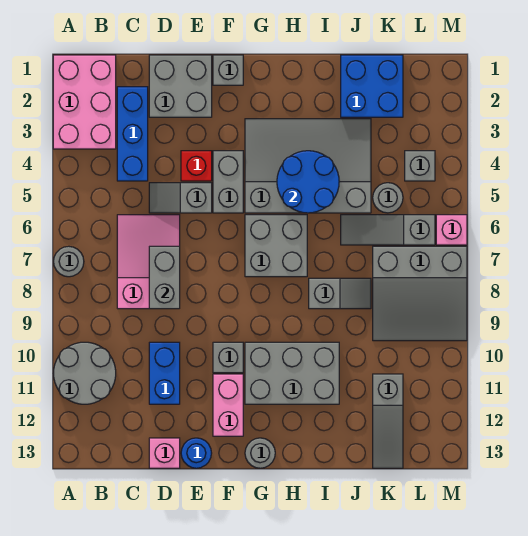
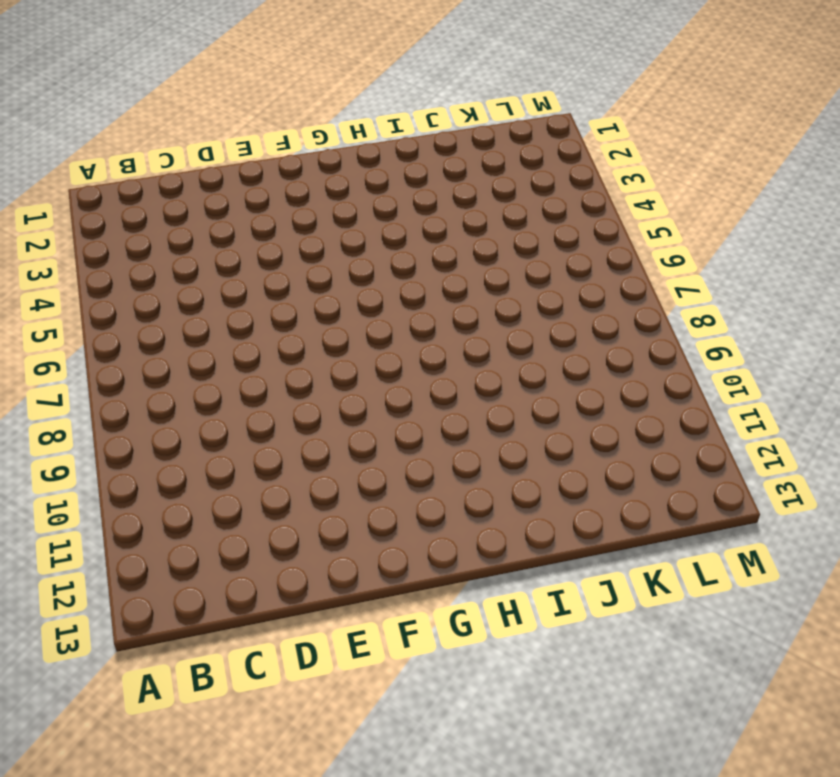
none -> pink 2x3 brick [53,55,116,149]
none -> grey 1x1 round brick [54,246,84,277]
none -> grey 2x2 round brick [53,342,116,404]

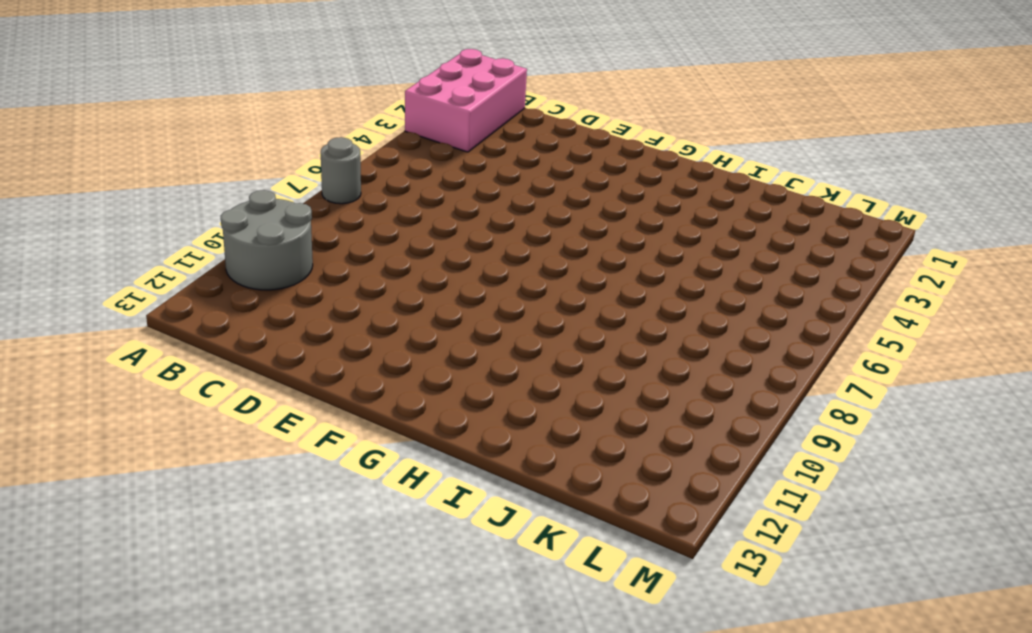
none -> blue 1x3 brick [117,87,148,181]
none -> pink 2x3 slope [117,215,180,309]
none -> grey 2x2 brick [149,55,212,117]

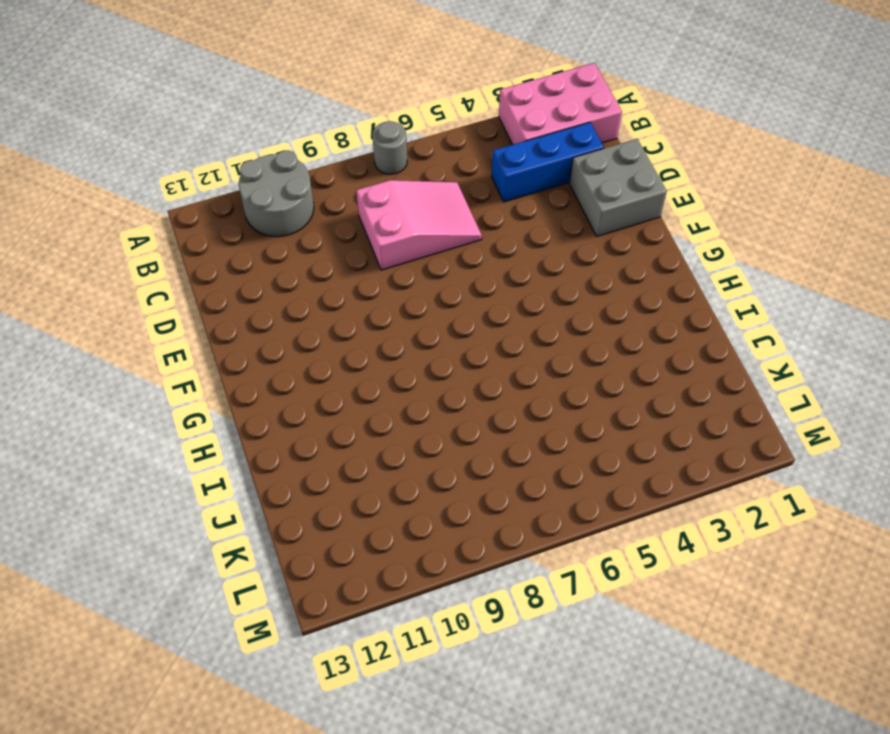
none -> grey 1x2 slope [149,183,212,213]
none -> blue 1x2 brick [149,342,180,404]
none -> pink 1x1 brick [149,438,180,468]

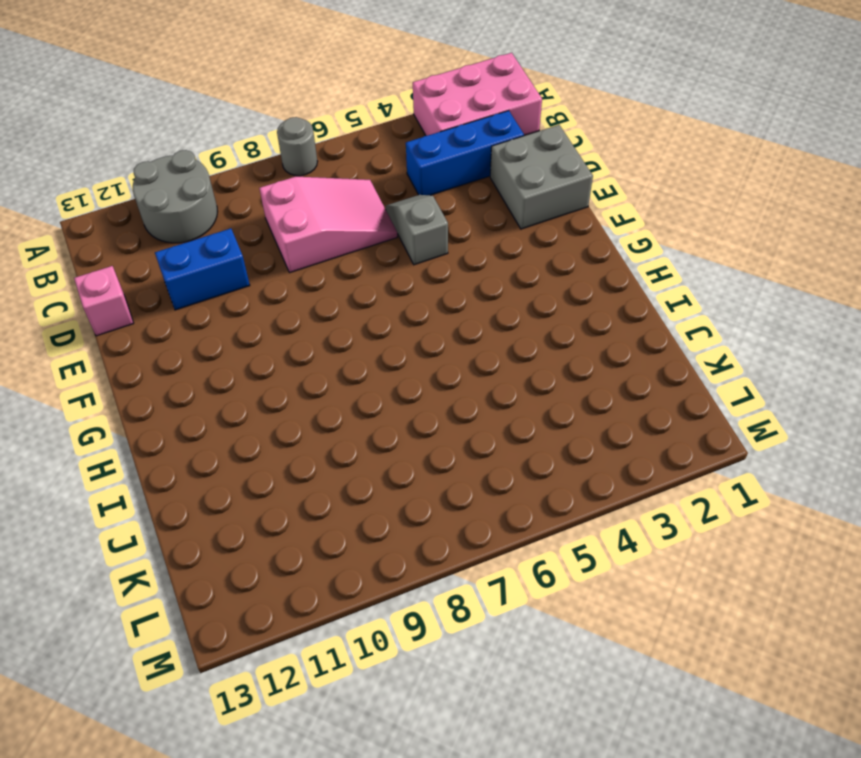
none -> red 1x1 brick [181,151,212,181]
none -> blue 1x1 round brick [181,438,211,468]
none -> grey 1x1 brick [213,55,243,85]

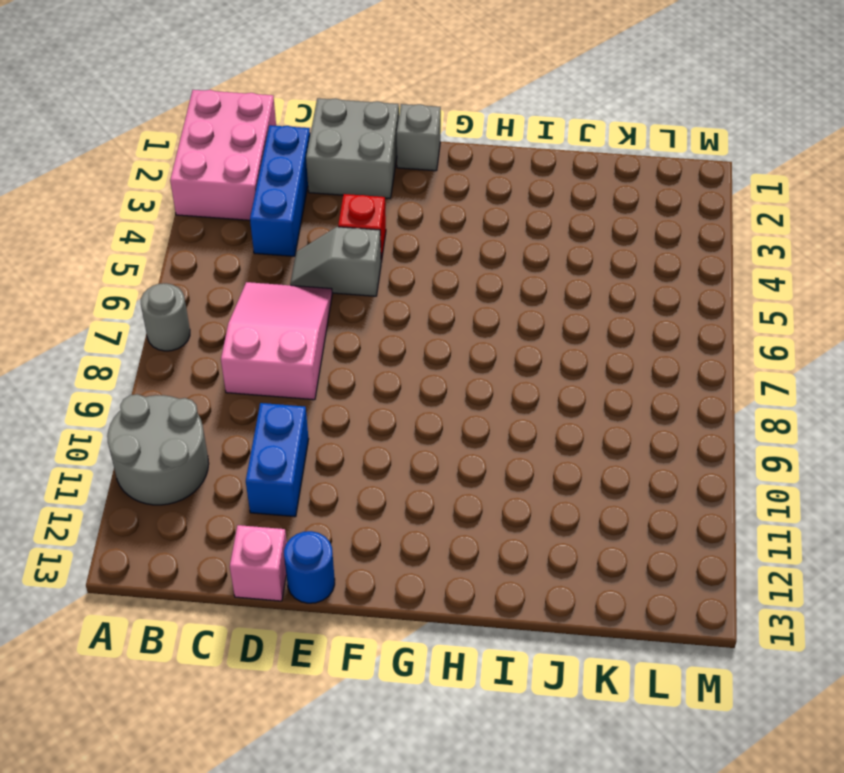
none -> grey 1x2 brick [213,151,243,213]
none -> grey 1x1 brick [213,342,243,373]
none -> pink 1x2 brick [213,374,243,436]

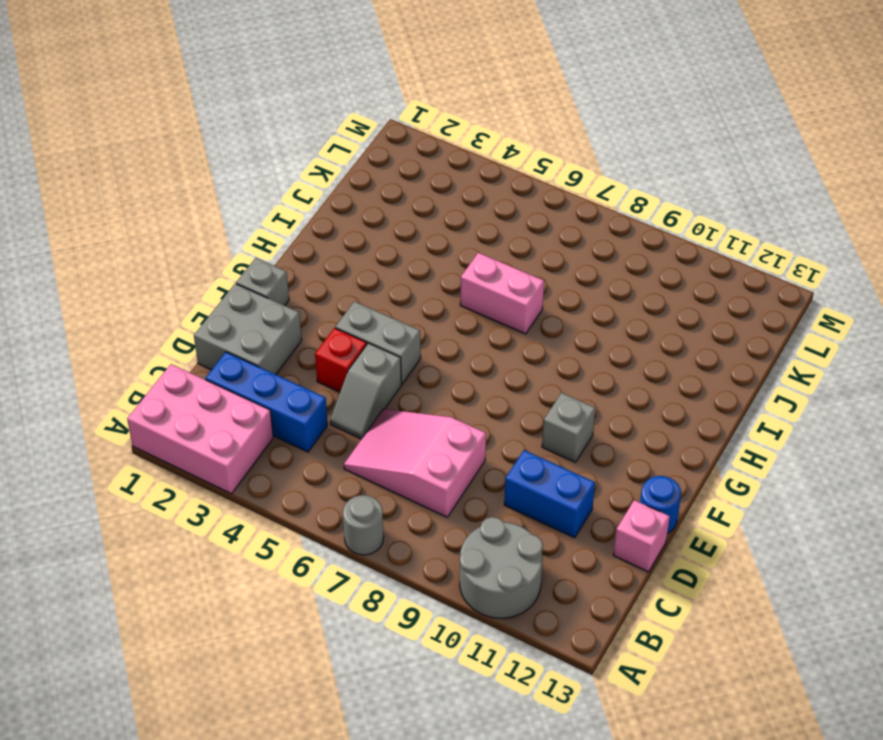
pink 1x2 brick [460,253,544,334] -> pink 1x2 brick moved to [213,374,243,436]
none -> grey 3x4 slope [245,119,371,213]
none -> grey 2x2 brick [245,215,307,277]
none -> grey 2x3 brick [245,342,339,404]

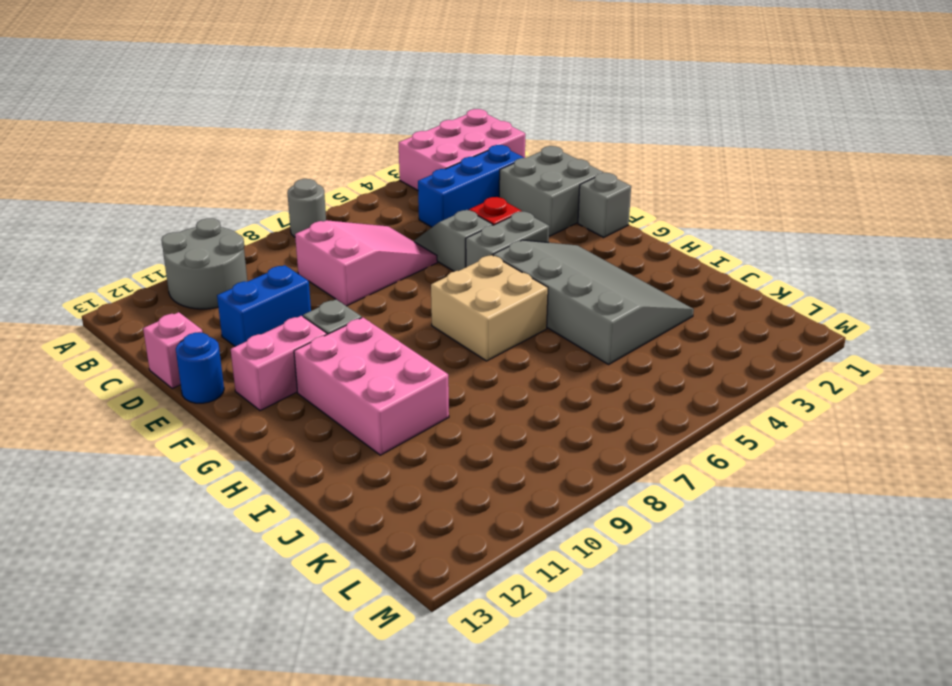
tan 2x2 brick [431,255,548,361] -> grey 2x2 brick [245,215,307,277]
pink 2x3 brick [294,317,449,455] -> grey 2x3 brick [245,342,339,404]
none -> grey 1x1 round brick [245,438,275,468]
none -> grey 1x2 slope [309,278,371,309]
none -> blue 2x2 brick [341,55,403,117]

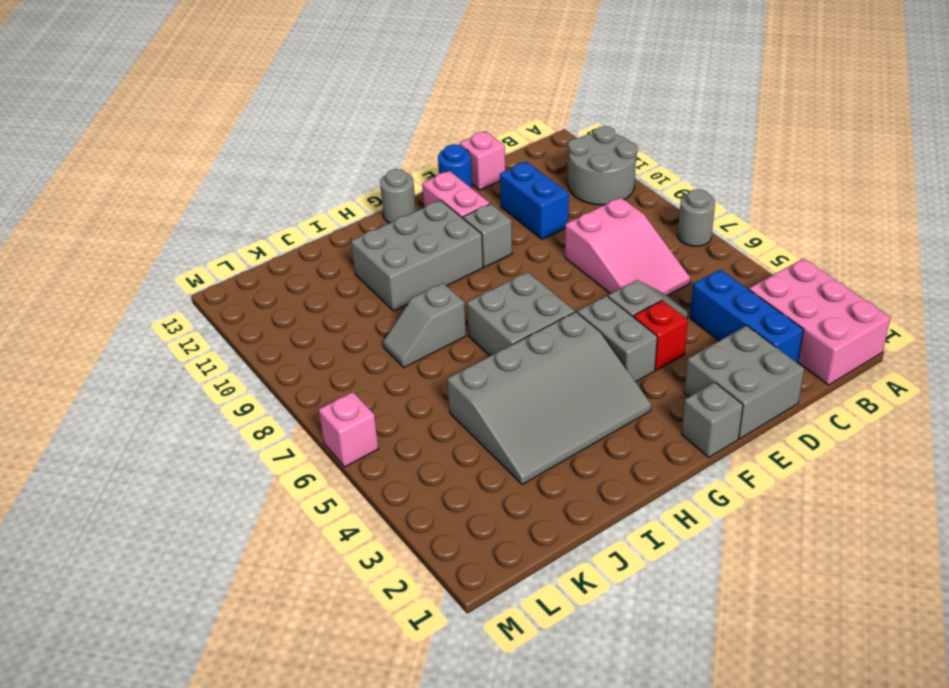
none -> blue 2x2 brick [341,55,403,117]
none -> grey 1x3 slope [341,215,435,245]
none -> grey 1x1 round brick [373,183,403,213]

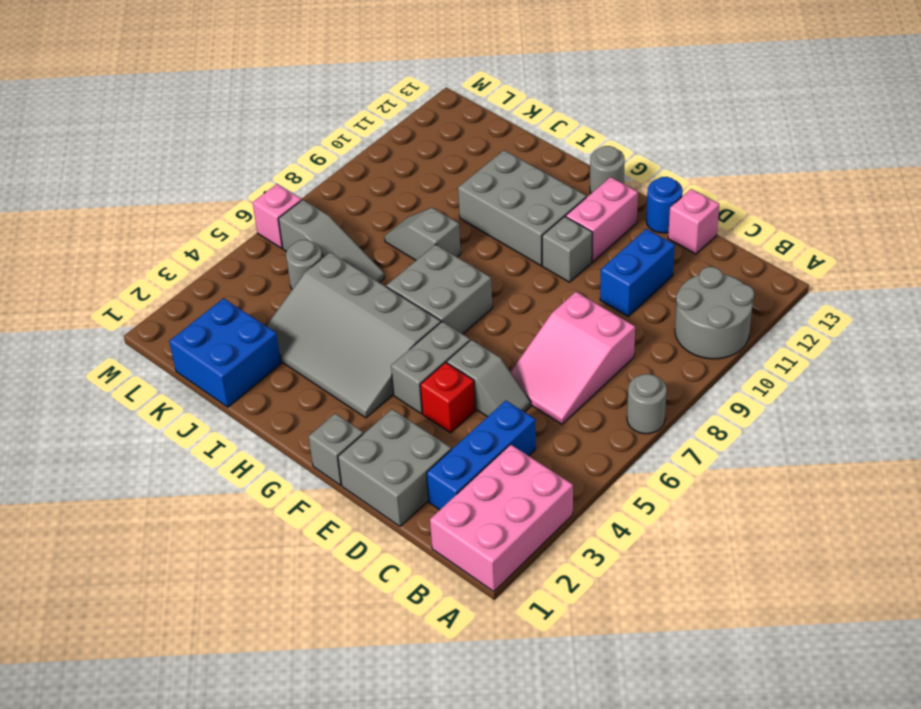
none -> grey 3x3 slope [373,246,467,341]
none -> grey 1x3 slope [373,374,403,468]
none -> grey 1x1 brick [405,151,435,181]

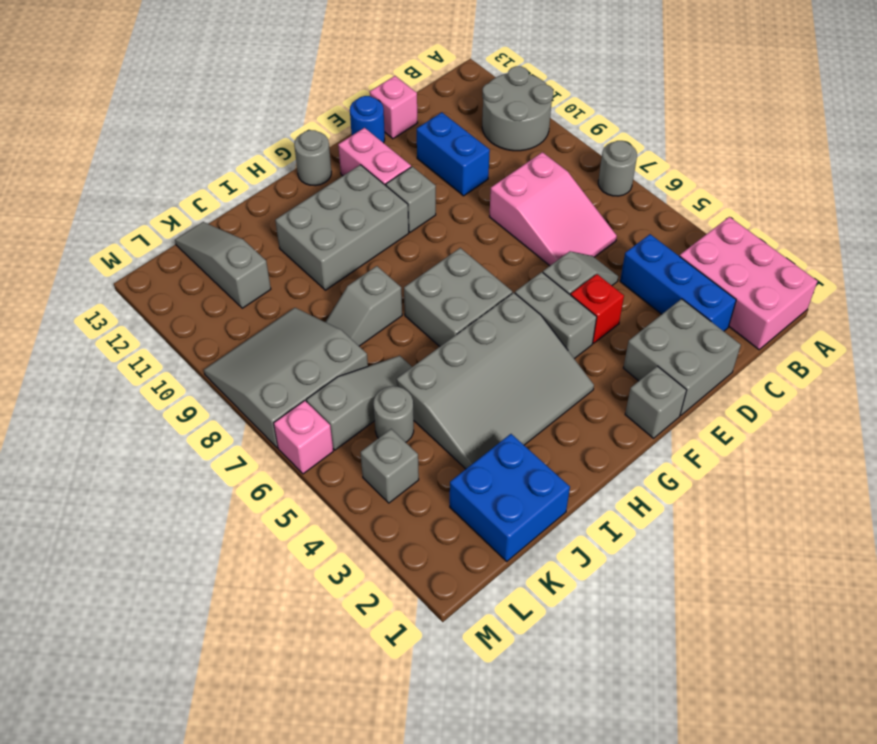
none -> grey 1x2 brick [149,246,180,309]
none -> blue 2x2 round brick [277,151,339,213]

